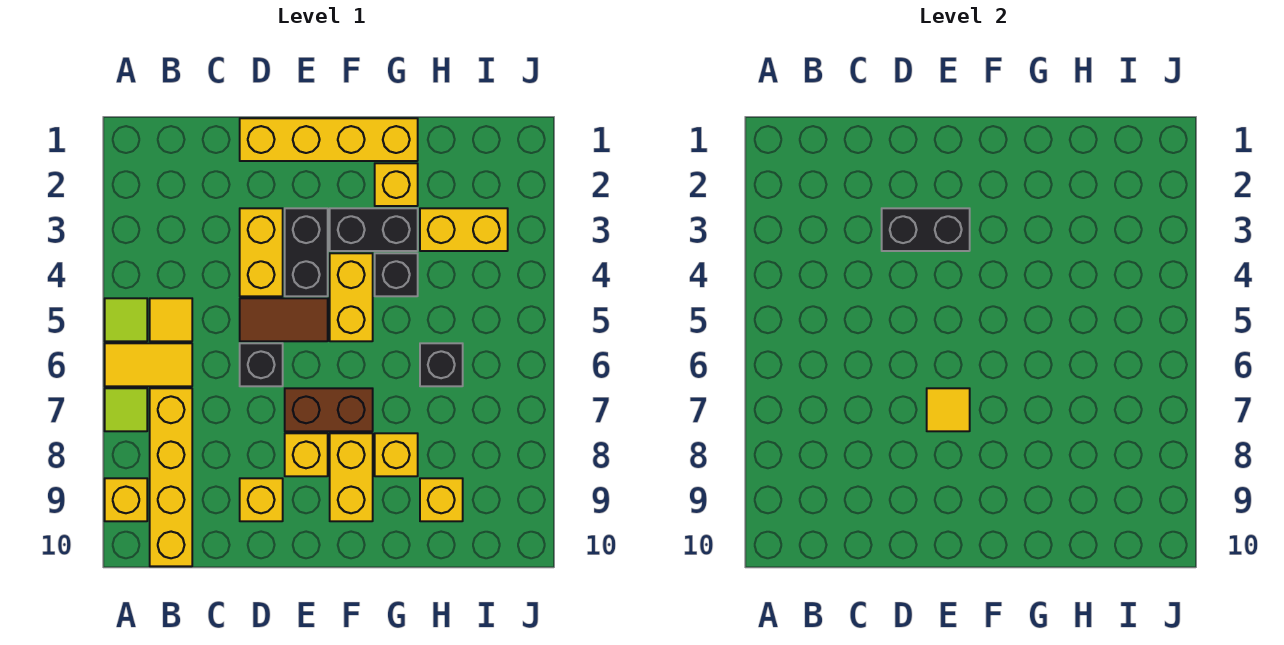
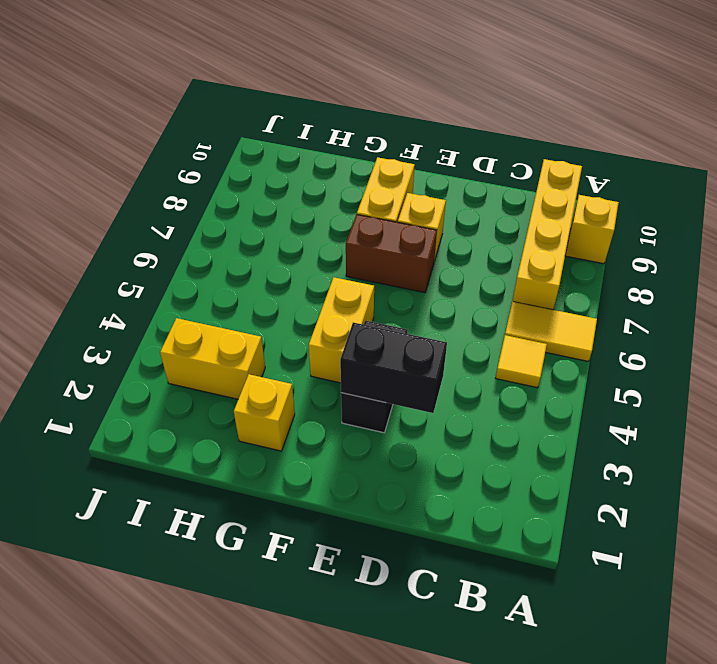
none -> lime 1x1 tile [105,298,147,341]
none -> lime 1x1 tile [105,388,147,431]
none -> yellow 1x4 brick [240,118,418,161]

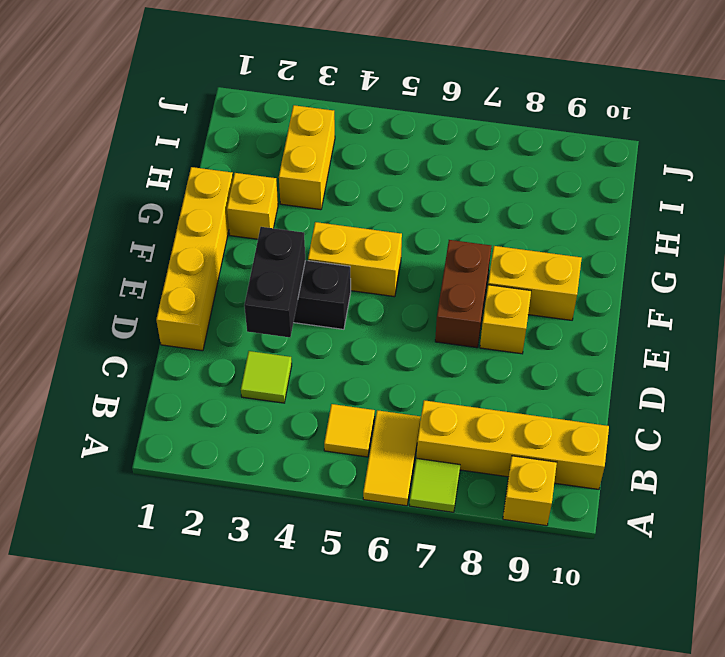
lime 1x1 tile [241,351,292,403] -> lime 1x1 tile moved to [105,298,147,341]
none -> yellow 1x2 brick [240,208,283,296]
none -> brown 1x2 tile [240,298,328,341]
none -> black 1x1 brick [240,343,283,386]

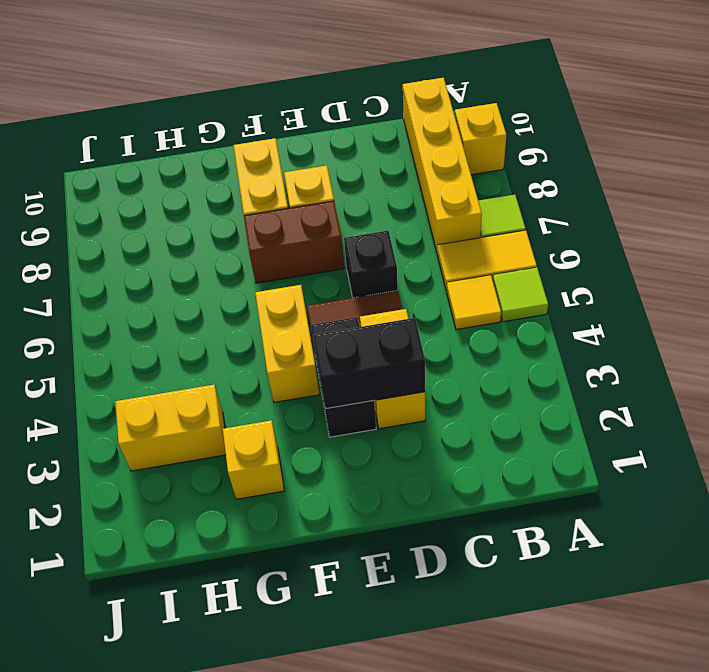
none -> yellow 1x4 brick [240,118,418,161]
none -> yellow 1x1 brick [240,478,283,521]
none -> black 1x2 brick [330,208,418,251]

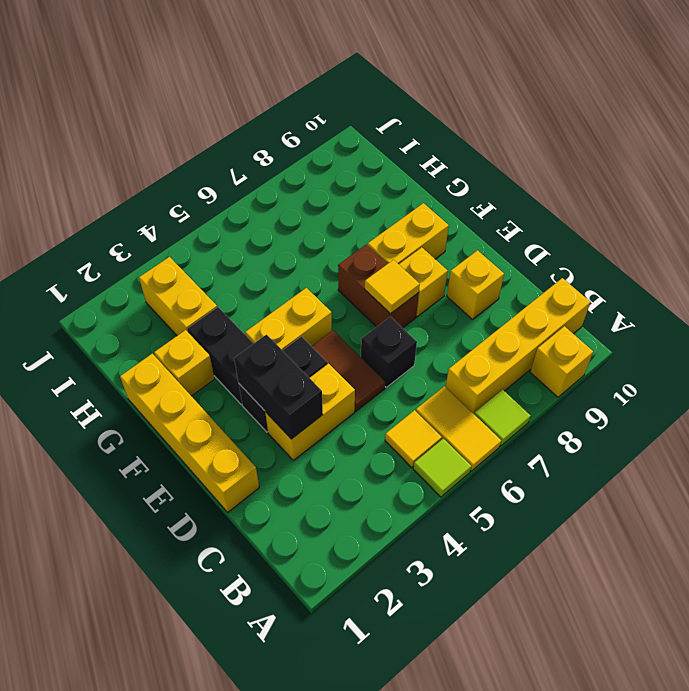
none -> black 1x1 brick [375,253,418,296]
none -> yellow 1x1 brick [375,433,418,476]
none -> black 1x1 brick [420,343,463,386]

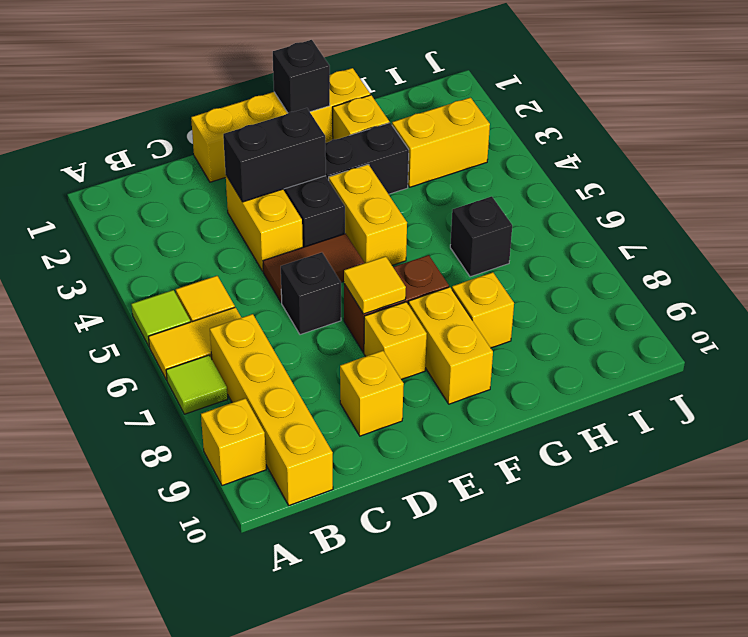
black 1x1 brick [273,40,330,113] -> black 1x1 brick moved to [375,253,418,296]
none -> yellow 1x1 brick [420,478,463,521]

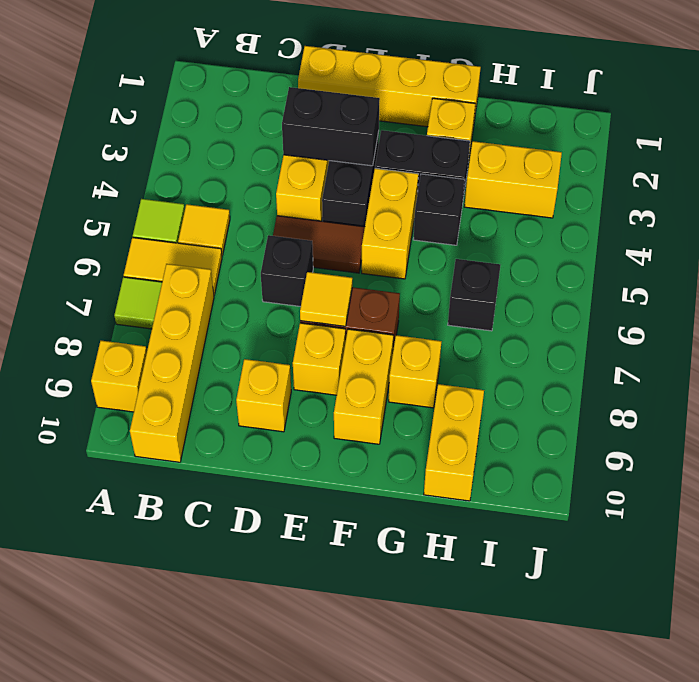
yellow 1x2 brick [424,384,484,501] -> yellow 1x1 brick [420,478,463,521]

